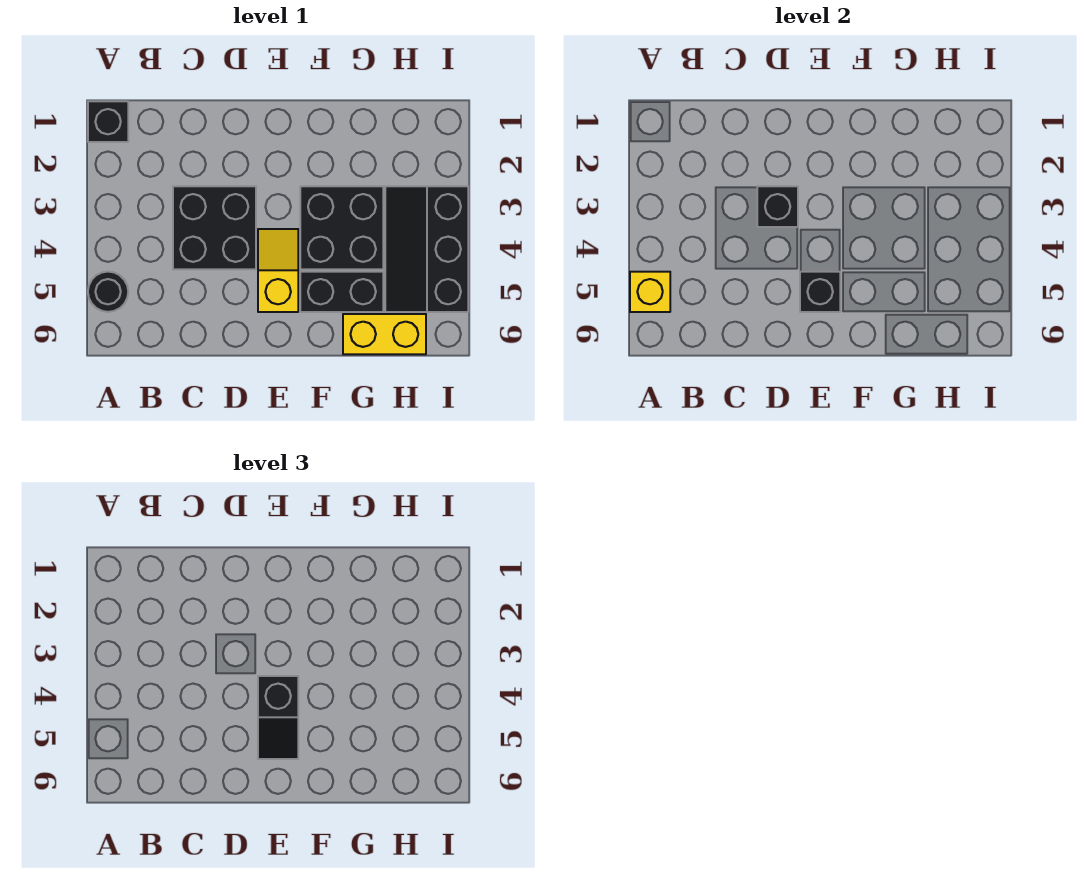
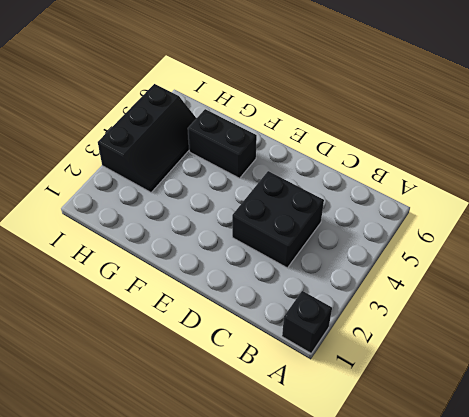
none -> black 1x1 round brick [88,272,128,312]
none -> yellow 1x2 slope [258,229,298,312]
none -> black 2x2 brick [300,186,383,269]

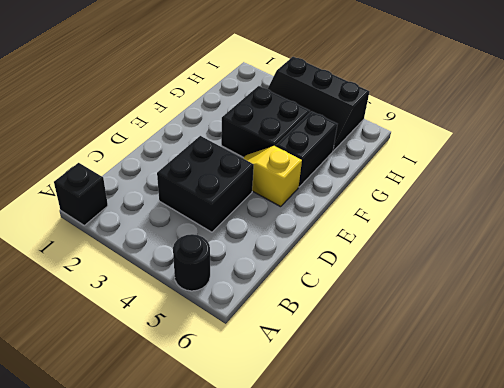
none -> yellow 1x2 brick [343,314,426,354]
none -> yellow 1x1 brick [630,272,670,312]
none -> black 1x1 brick [757,186,798,227]

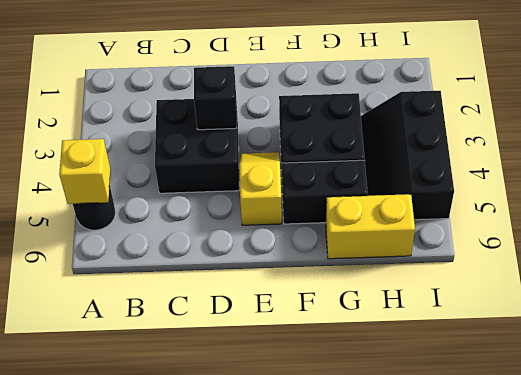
none -> black 1x1 brick [88,101,128,142]
none -> black 1x1 brick [800,272,840,312]
none -> black 1x2 slope [258,676,298,759]

